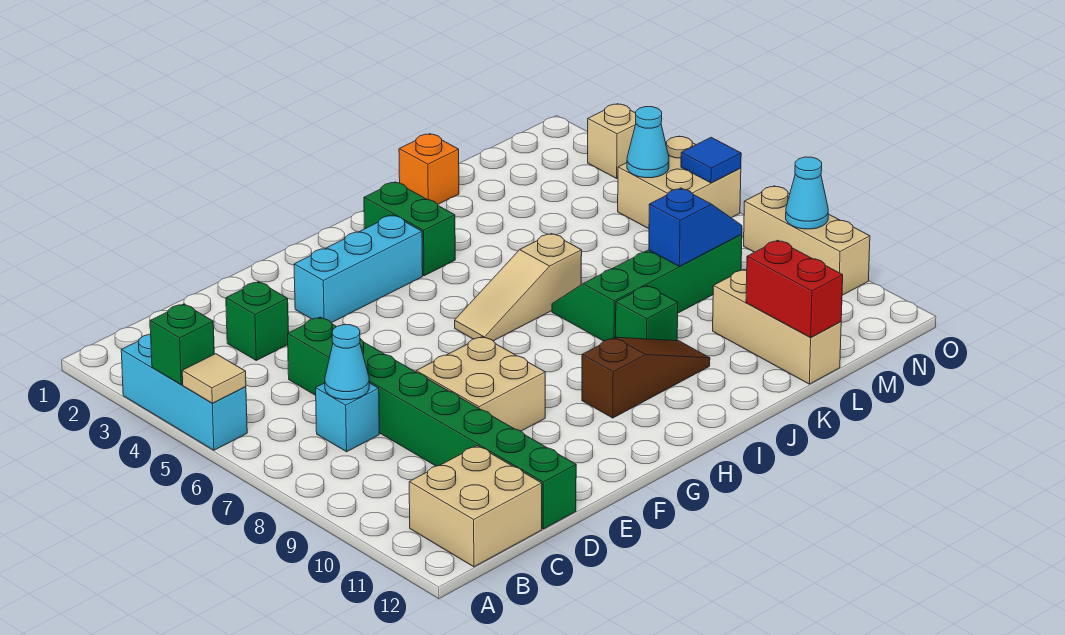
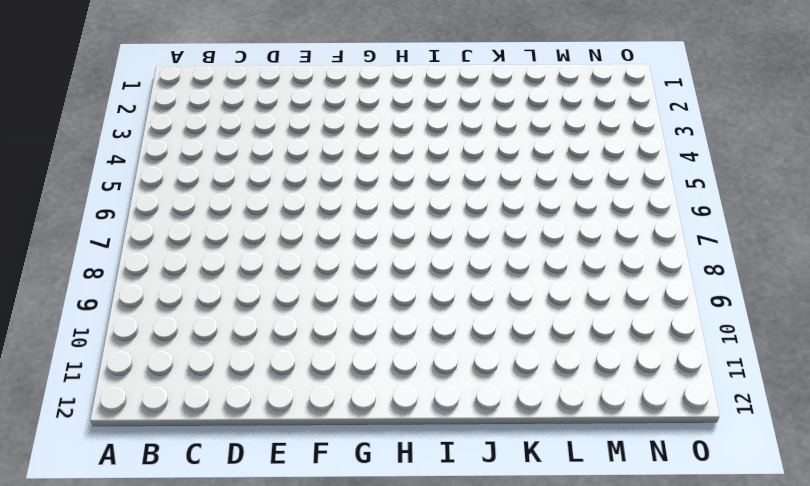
none -> cyan 1x3 brick [121,334,247,450]
none -> tan 2x2 brick [409,446,542,567]
none -> cyan 1x1 brick [316,383,379,452]

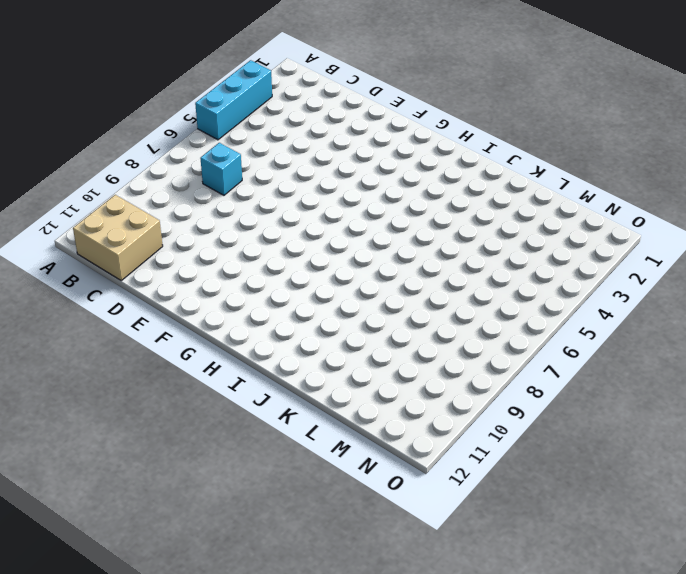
none -> green 1x1 brick [226,282,289,360]
none -> green 1x8 brick [288,317,576,529]
none -> tan 2x2 brick [416,337,545,431]

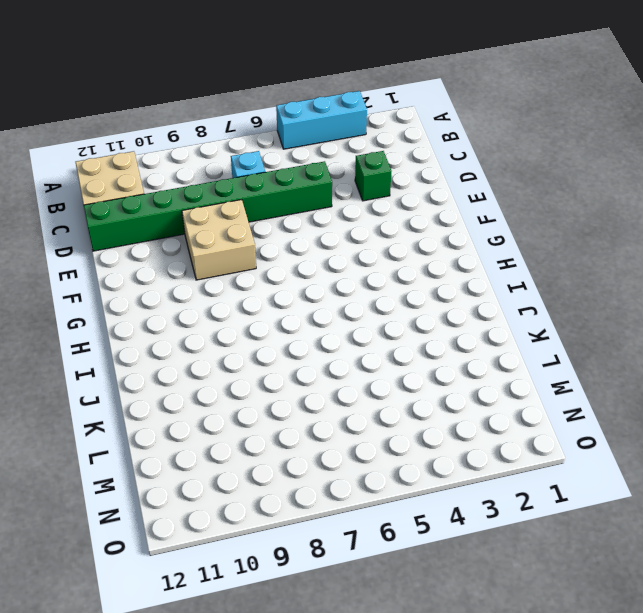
none -> cyan 1x3 brick [294,215,423,323]
none -> tan 1x3 slope [455,234,582,341]
none -> brown 1x3 slope [582,337,710,418]

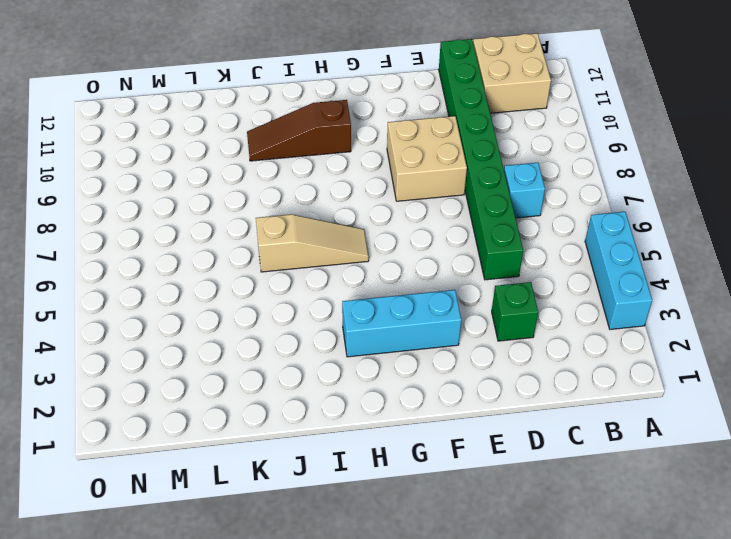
none -> green 1x2 brick [364,182,455,276]
none -> green 2x4 slope [552,234,742,341]
none -> green 1x1 brick [616,286,678,341]

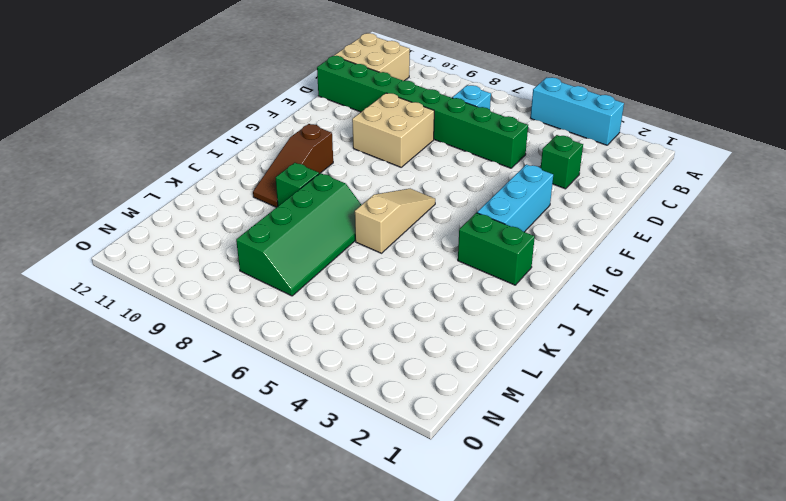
none -> orange 1x1 brick [399,134,459,204]
none -> tan 1x3 brick [713,270,841,384]
none -> tan 2x2 brick [618,136,741,229]

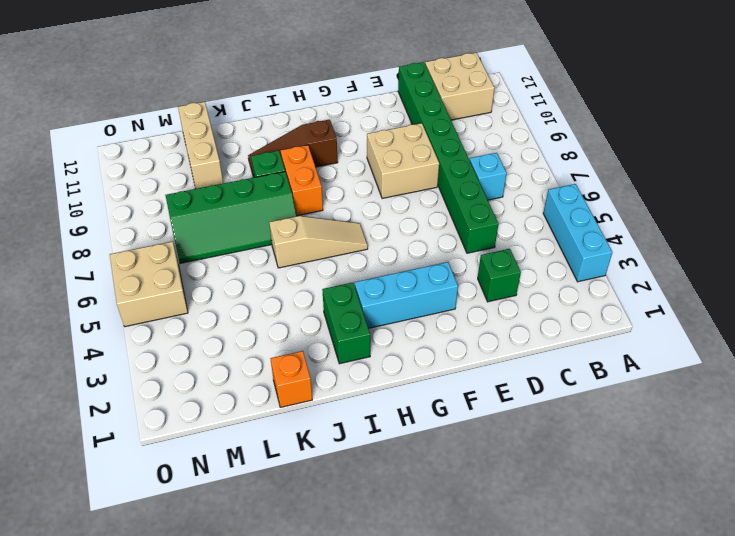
orange 1x2 brick [280,145,323,216] -> none
none -> tan 1x1 brick [588,104,636,178]
none -> tan 1x3 brick [744,186,870,295]
none -> green 1x1 brick [150,304,214,385]

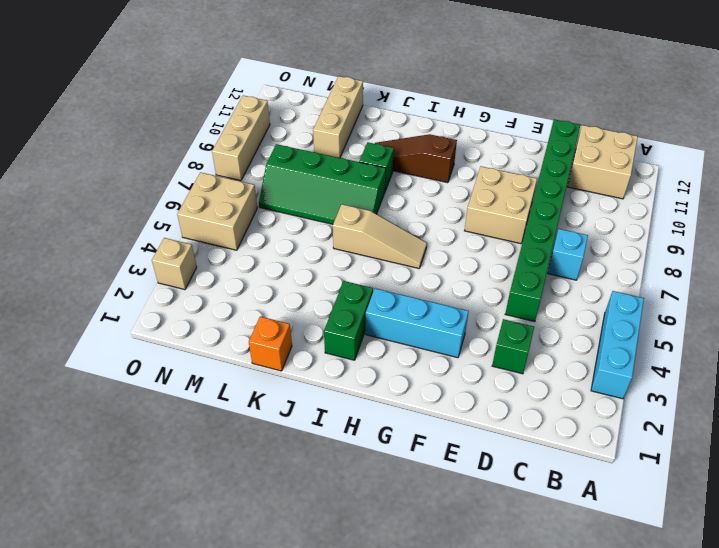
none -> green 1x1 brick [150,304,214,385]
none -> tan 1x1 tile [182,354,246,403]
none -> cyan 1x1 cone [325,325,369,400]

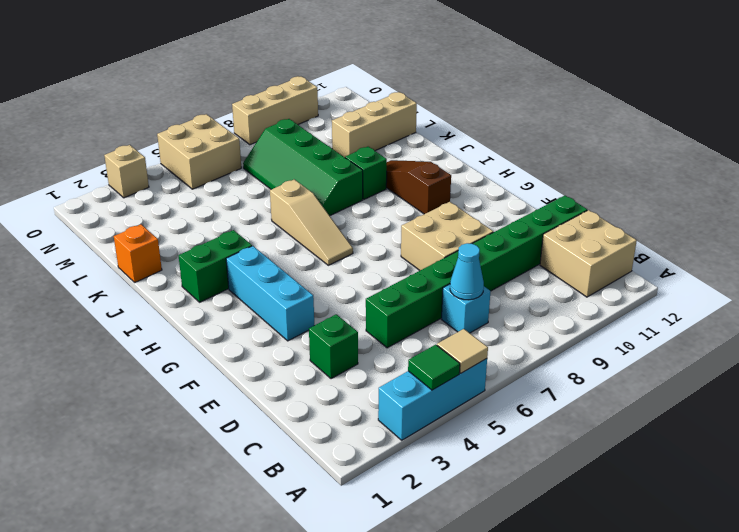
green 1x1 tile [408,345,460,390] -> green 1x1 brick [150,304,214,385]
none -> blue 1x2 slope [649,188,742,266]
none -> red 1x2 brick [746,240,843,337]
none -> cyan 1x1 cone [627,107,669,178]

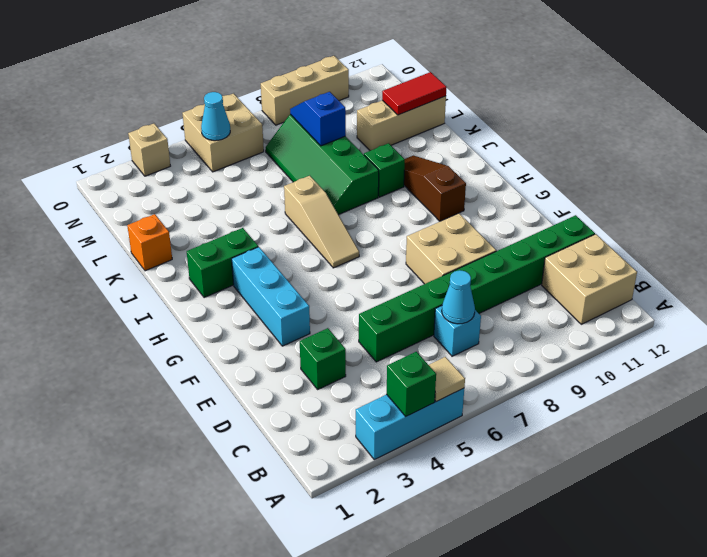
red 1x2 tile [382,72,447,115] -> red 1x2 brick [746,240,843,337]
none -> blue 1x1 tile [681,137,741,183]
none -> cyan 1x1 cone [786,157,828,229]

